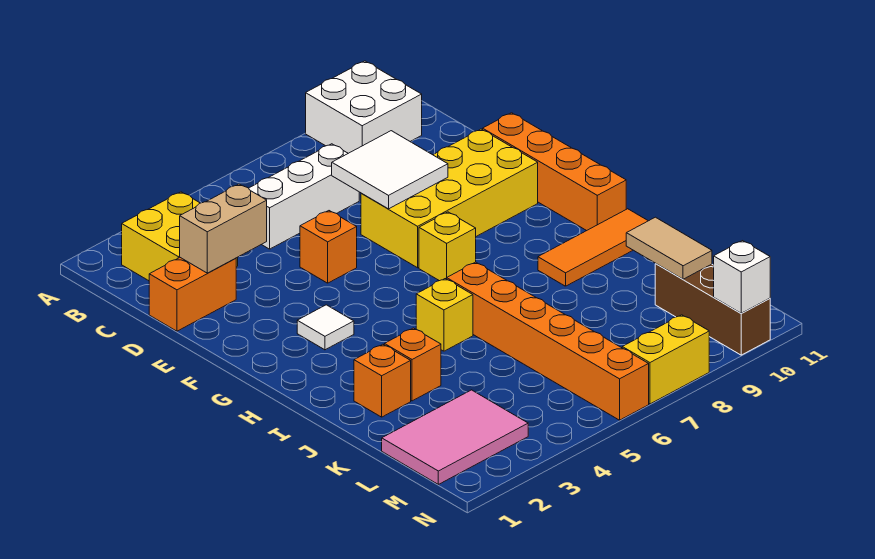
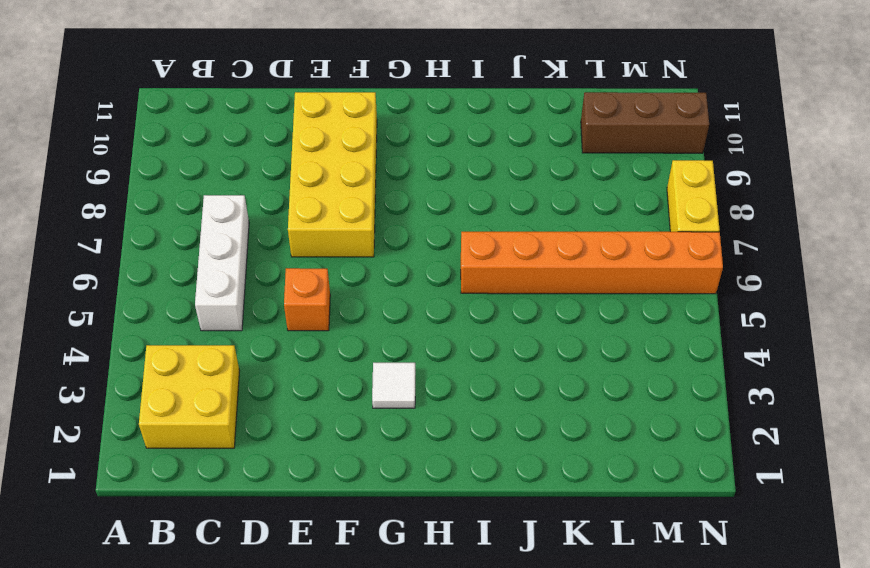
none -> white 2x2 brick [306,61,422,153]
none -> orange 1x2 brick [149,258,236,331]
none -> orange 1x4 brick [483,113,626,231]

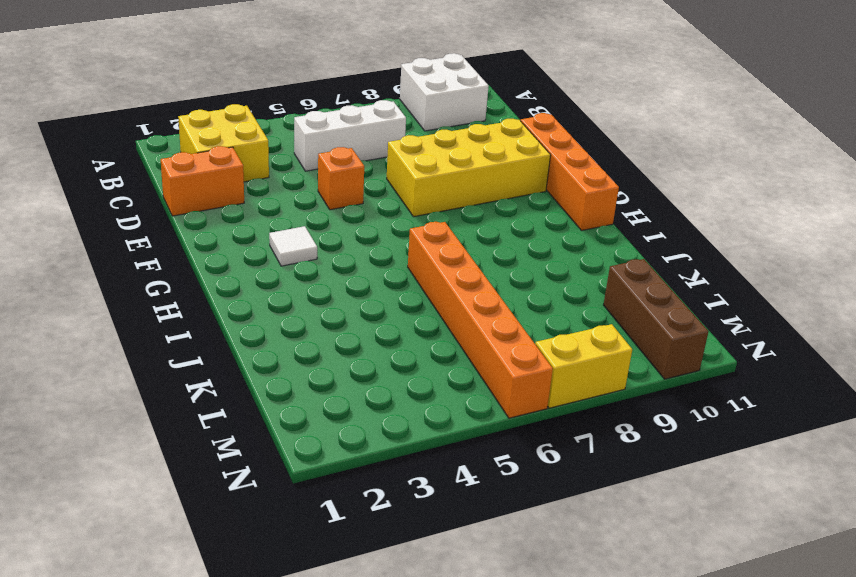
none -> yellow 1x1 brick [419,212,476,281]
none -> yellow 1x1 brick [416,279,473,351]
none -> orange 1x3 tile [538,209,648,286]

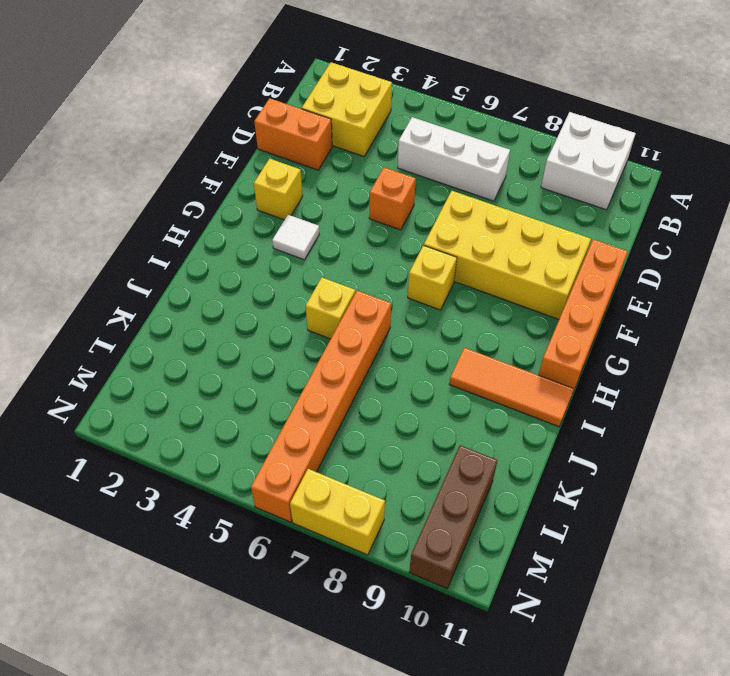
yellow 1x1 brick [254,159,303,220] -> none
none -> orange 1x1 brick [354,344,411,417]
none -> orange 1x1 brick [384,328,441,401]
none -> pink 2x3 tile [382,390,528,484]

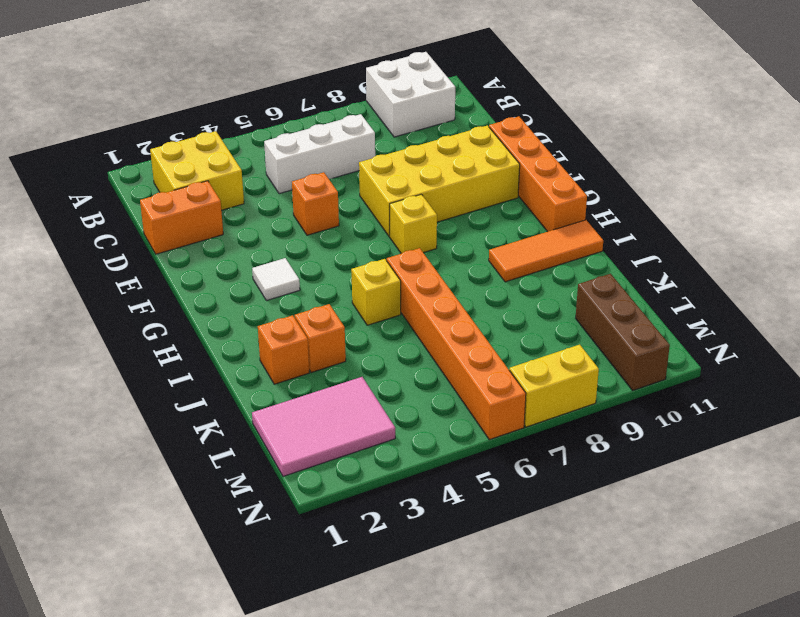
none -> tan 1x2 brick [180,184,267,273]
none -> white 2x2 tile [332,131,448,209]
none -> tan 1x2 tile [626,217,712,279]

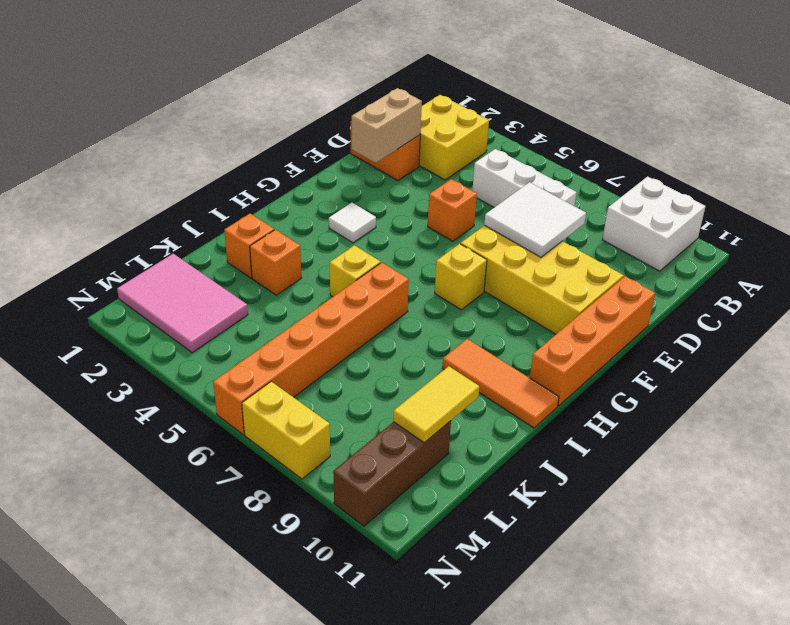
tan 1x2 brick [352,88,422,163] -> tan 1x2 brick turned to [180,184,267,273]
yellow 1x2 tile [393,366,479,443] -> tan 1x2 tile [626,217,712,279]
none -> white 1x1 brick [714,241,770,313]

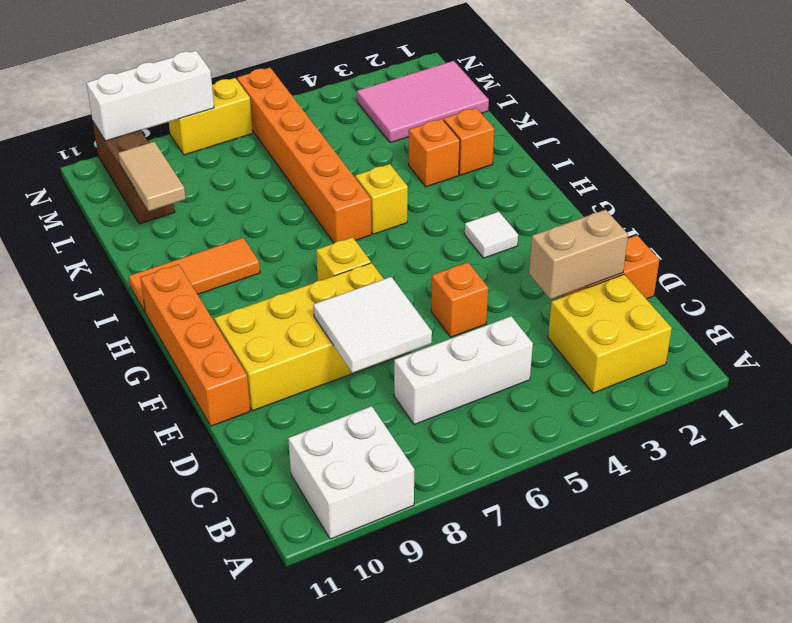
white 1x3 brick [86,51,214,141] -> white 1x1 brick [714,241,770,313]

